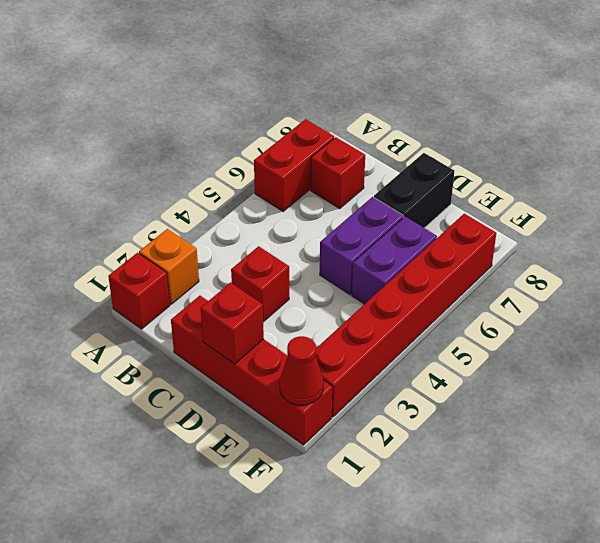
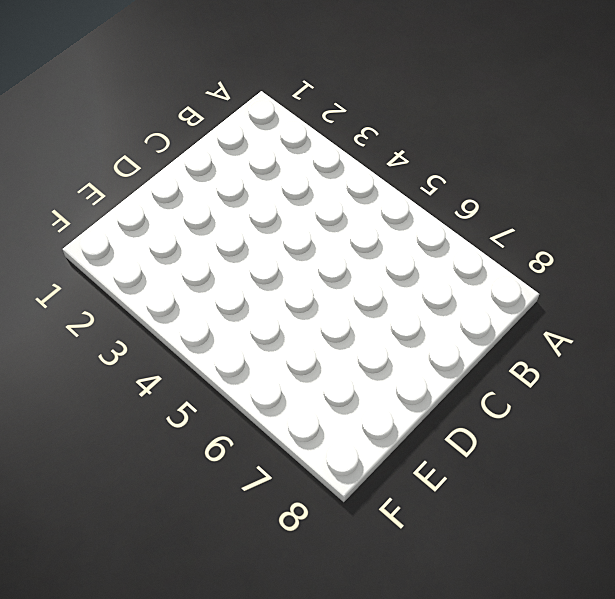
none -> red 1x1 brick [108,253,170,329]
none -> orange 1x1 brick [139,229,199,304]
none -> red 1x2 brick [254,119,334,211]

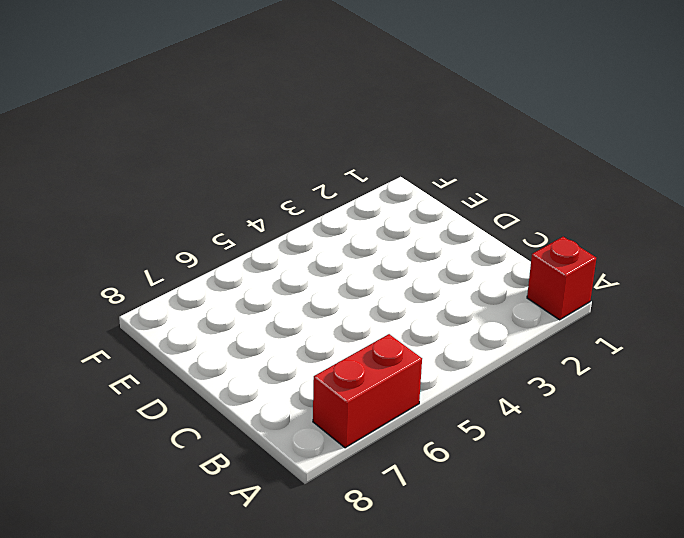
none -> orange 1x1 brick [139,229,199,304]
none -> red 1x1 brick [311,137,365,209]
none -> red 1x4 brick [171,296,332,445]

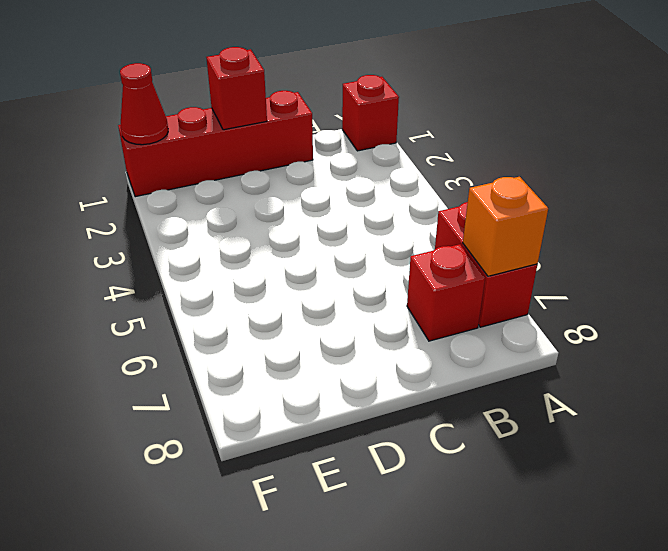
orange 1x1 brick [463,177,548,276] -> orange 1x1 brick moved to [139,229,199,304]
none -> red 1x1 brick [231,246,289,322]
none -> purple 1x2 brick [320,197,404,295]
none -> black 1x2 brick [374,153,454,228]

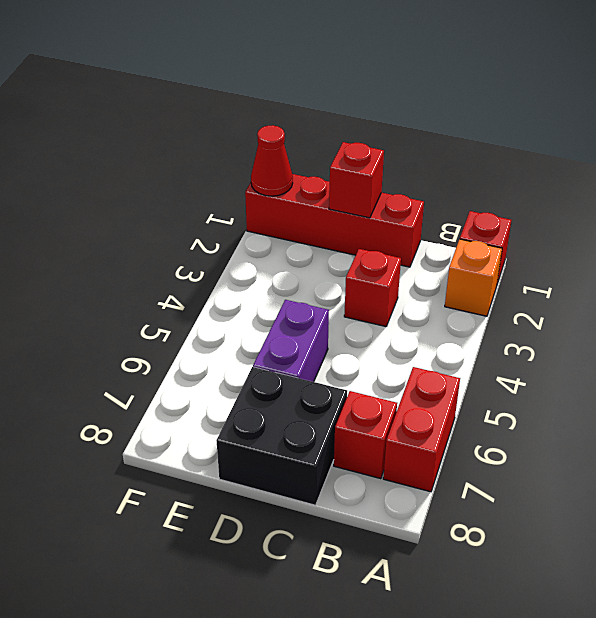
black 2x2 brick [216,367,347,505] -> black 1x2 brick [374,153,454,228]
none -> purple 1x2 brick [352,217,437,304]
none -> red 1x6 brick [315,214,496,417]

